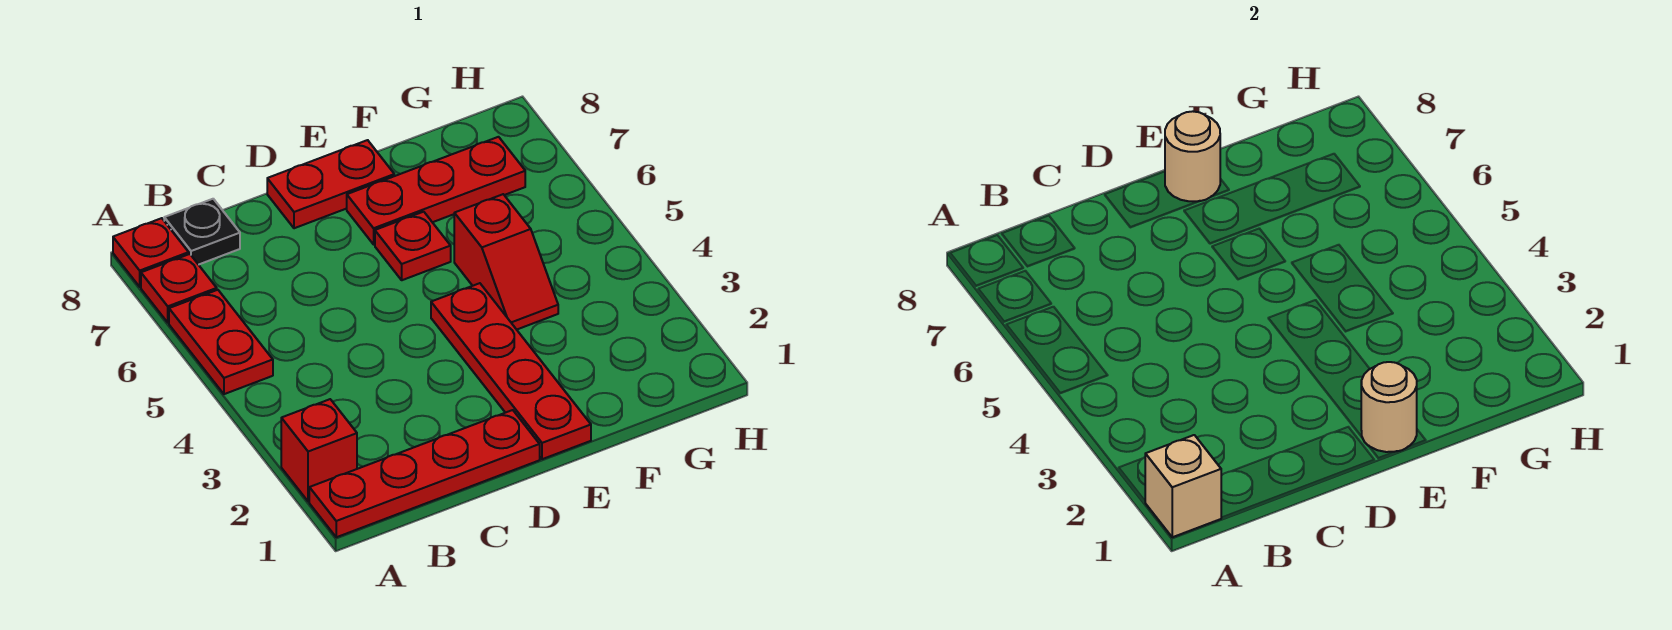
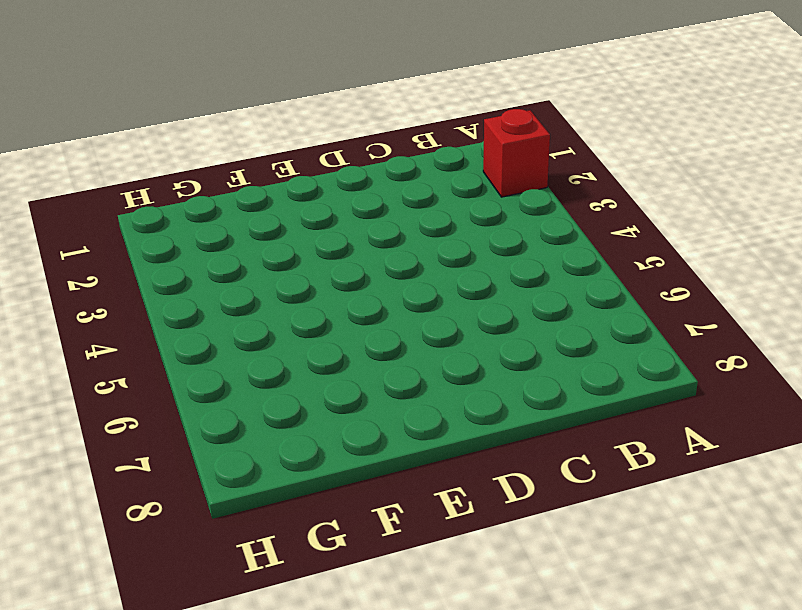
none -> red 1x4 plate [309,410,540,537]
none -> red 1x2 plate [169,290,273,394]
none -> red 1x1 plate [141,254,217,323]

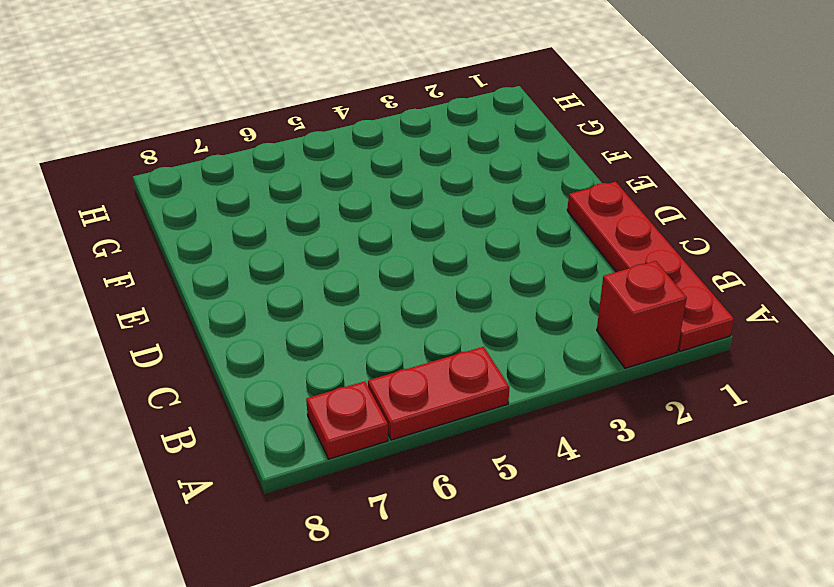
none -> red 1x1 plate [113,218,189,287]
none -> black 1x1 plate [164,199,240,265]
none -> red 1x2 plate [267,140,394,228]

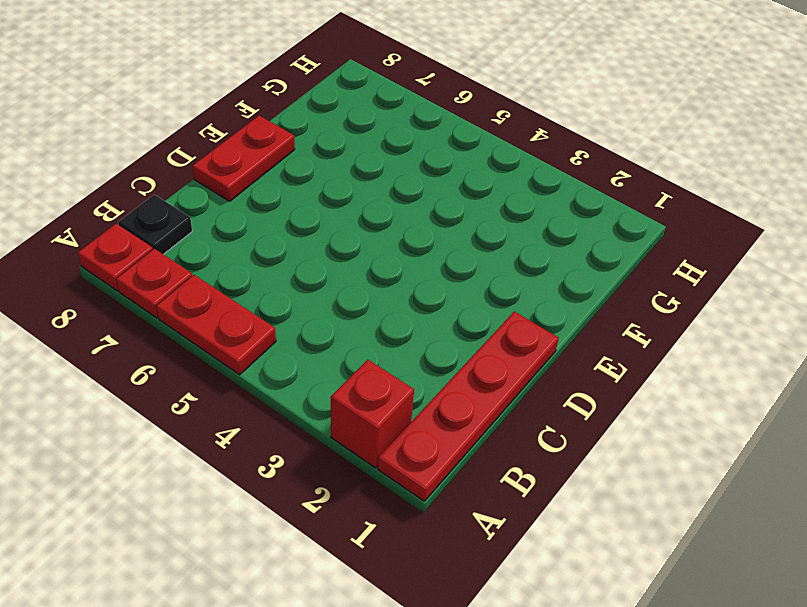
none -> red 1x4 plate [431,283,591,459]
none -> red 1x1 plate [375,212,451,280]
none -> red 1x3 plate [347,137,525,244]

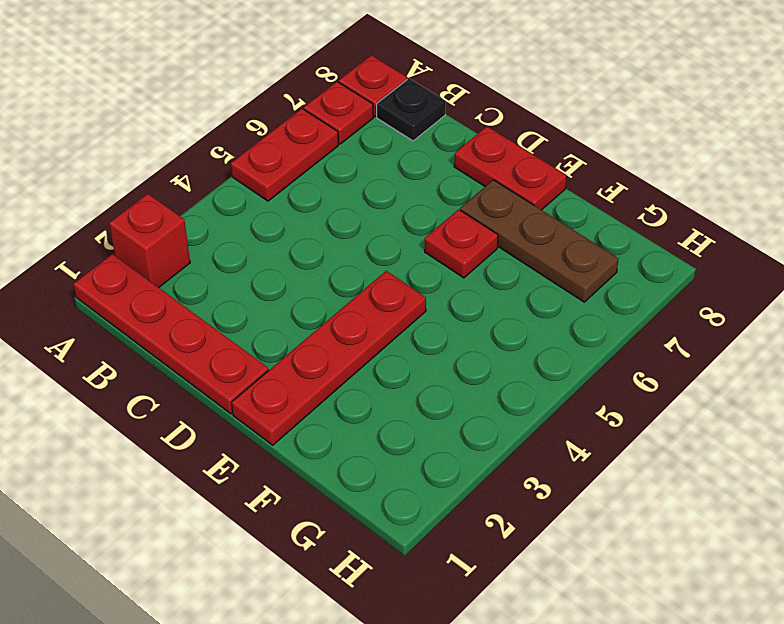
brown 1x3 plate [460,180,618,302] -> red 1x3 plate [347,137,525,244]
none -> red 1x2 slope [454,194,558,330]
none -> tan 1x1 brick [1145,435,1221,537]
none -> tan 1x1 round brick [1361,362,1417,452]

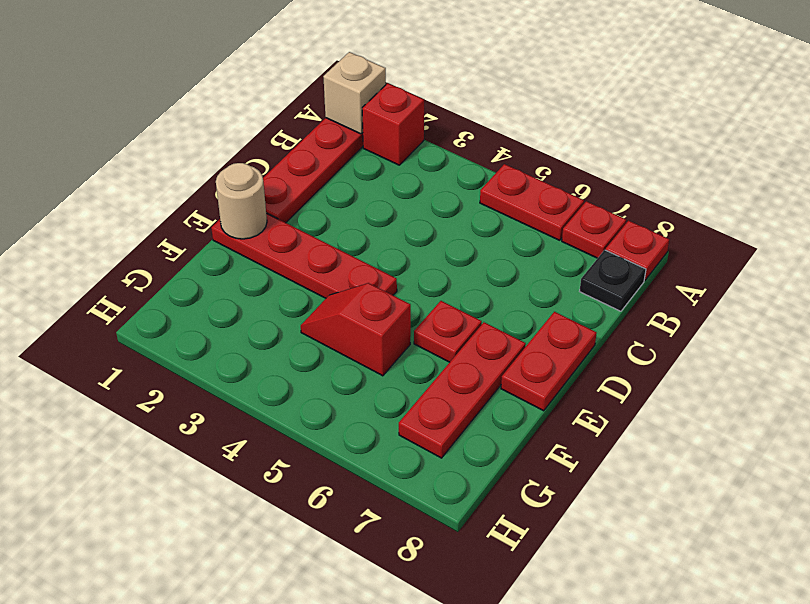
none -> tan 1x1 round brick [1165,111,1220,201]

